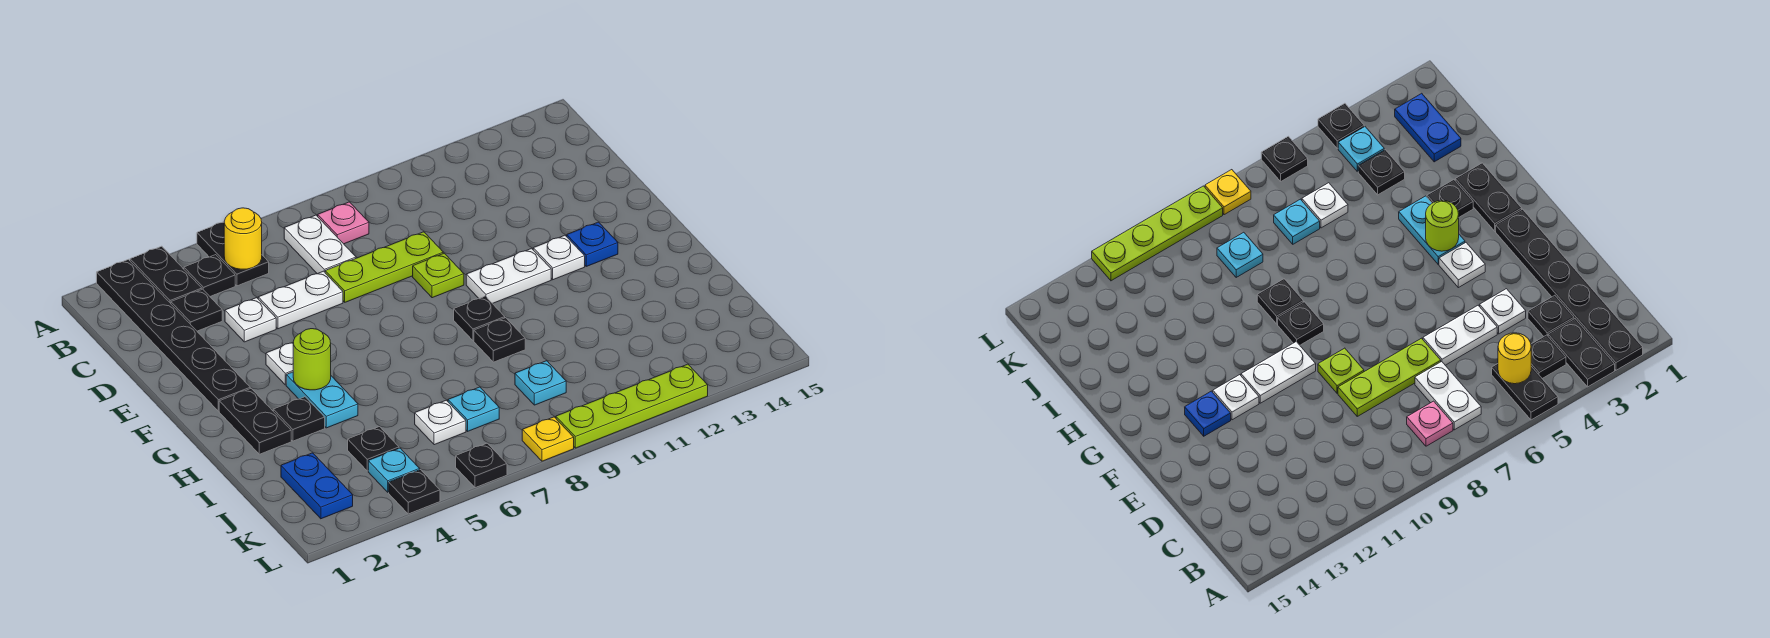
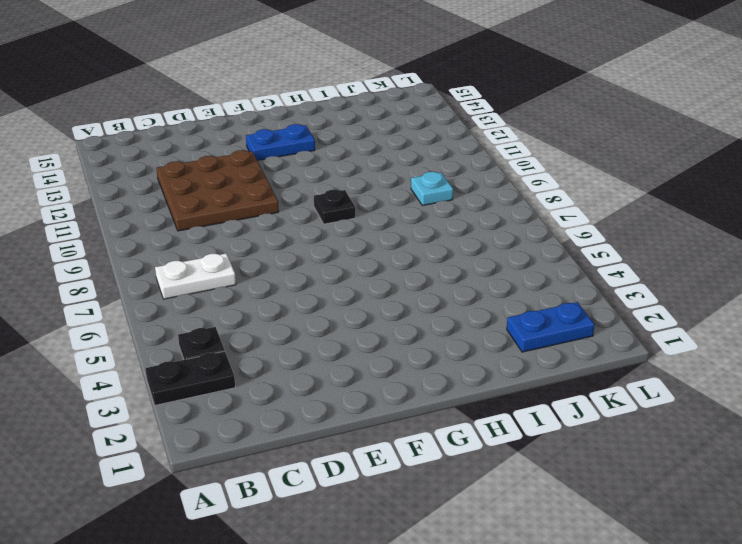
brown 3x3 plate [156,150,279,231] -> none
blue 1x2 plate [246,124,315,160] -> blue 1x1 plate [567,222,618,266]
none -> black 1x6 plate [97,259,250,411]
none -> black 1x2 plate [197,222,269,286]
none -> pink 1x1 plate [318,202,369,244]
none -> black 1x1 plate [171,289,222,331]

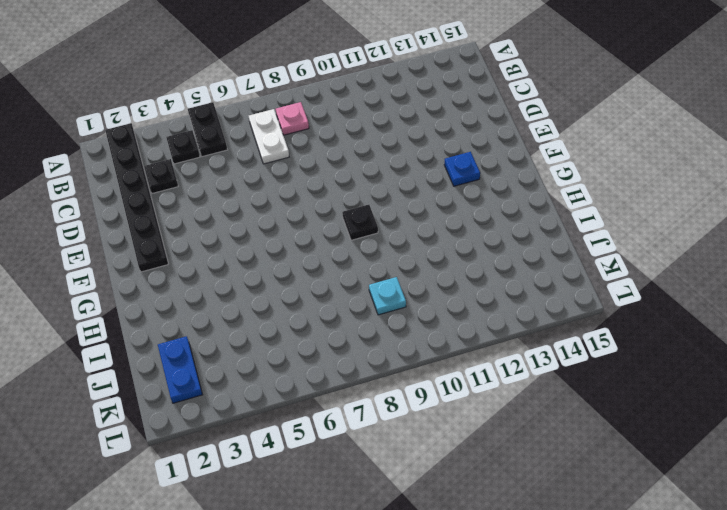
none -> black 1x2 plate [130,246,202,303]
none -> white 1x1 plate [225,298,276,342]
none -> white 1x2 plate [258,271,343,329]
none -> lime 1x3 plate [325,232,443,302]

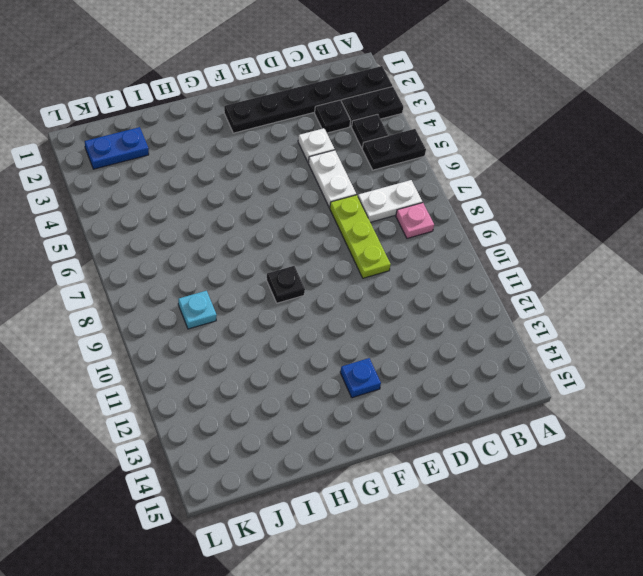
none -> lime 1x1 plate [413,253,464,298]
none -> white 1x1 plate [266,343,293,385]
none -> white 1x2 plate [466,248,551,304]
none -> white 1x1 plate [533,235,585,280]

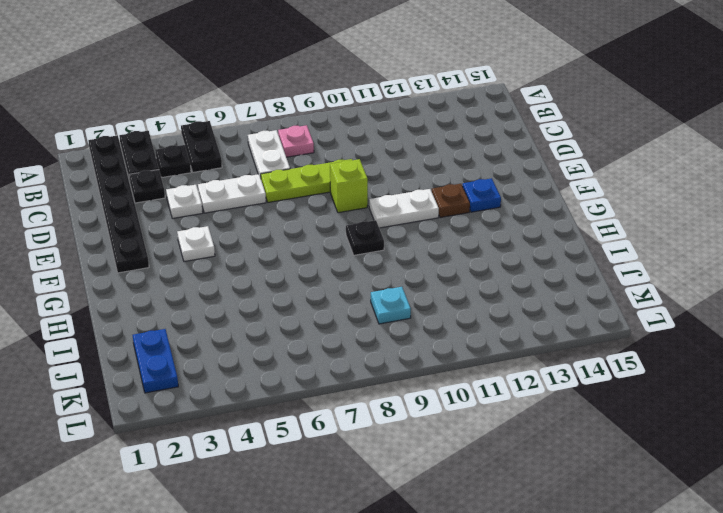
lime 1x1 brick [330,159,368,213] -> lime 1x1 plate [413,253,464,298]
brown 1x1 plate [432,184,470,218] -> white 1x1 plate [533,235,585,280]
none -> black 1x2 plate [219,388,291,454]
none -> cyan 1x2 plate [286,372,358,428]
none -> black 1x1 plate [273,397,325,441]
none -> black 1x1 plate [474,318,525,362]

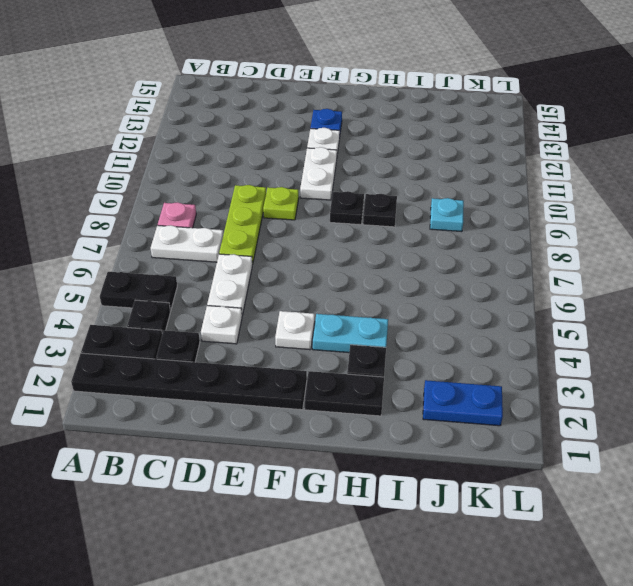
none -> black 1x1 plate [348,427,399,471]
none -> white 1x1 plate [415,400,466,445]
none -> cyan 1x1 plate [448,387,499,431]
none -> cyan 1x1 plate [368,448,420,492]

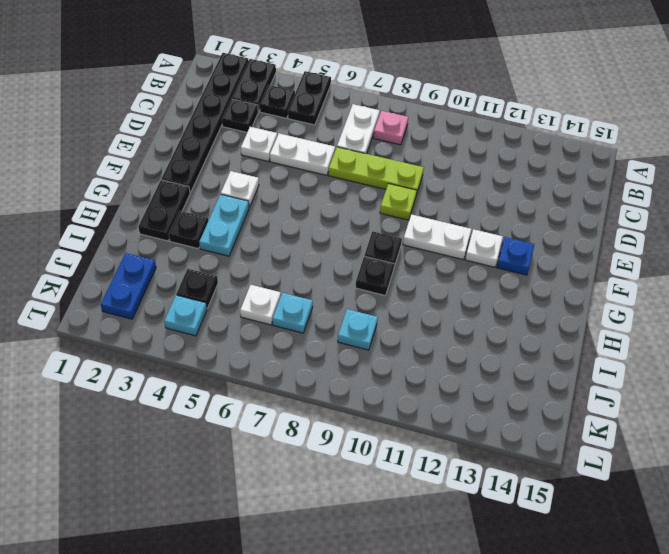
none -> black 1x1 plate [389,470,440,514]
none -> black 1x1 plate [456,443,507,488]
none -> yellow 1x1 plate [522,417,574,461]
none -> lime 1x4 plate [556,364,708,448]

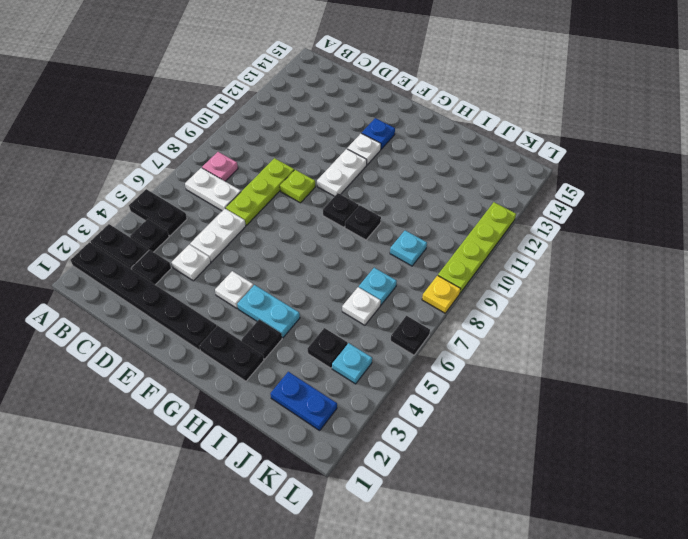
none -> black 1x1 plate [389,470,440,514]
none -> yellow 1x1 round brick [224,208,262,269]
none -> lime 1x1 round brick [293,329,331,390]

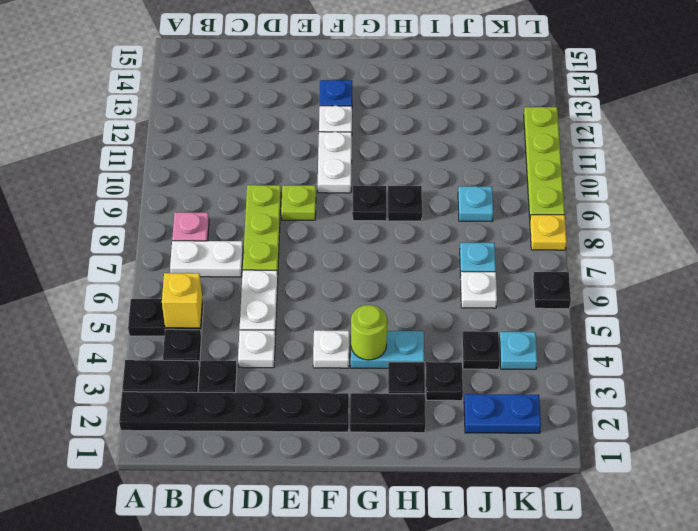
yellow 1x1 brick [162,273,202,328] -> yellow 1x1 round brick [224,208,262,269]
black 1x1 plate [426,362,463,401] -> black 1x1 plate moved to [389,470,440,514]

